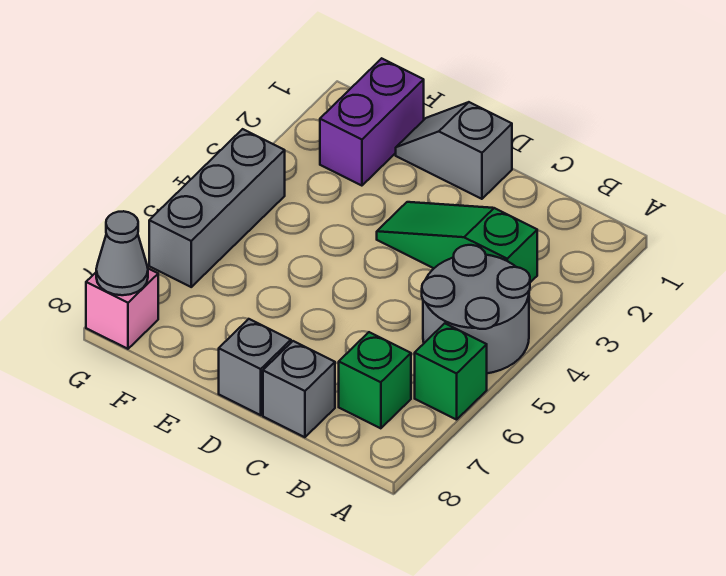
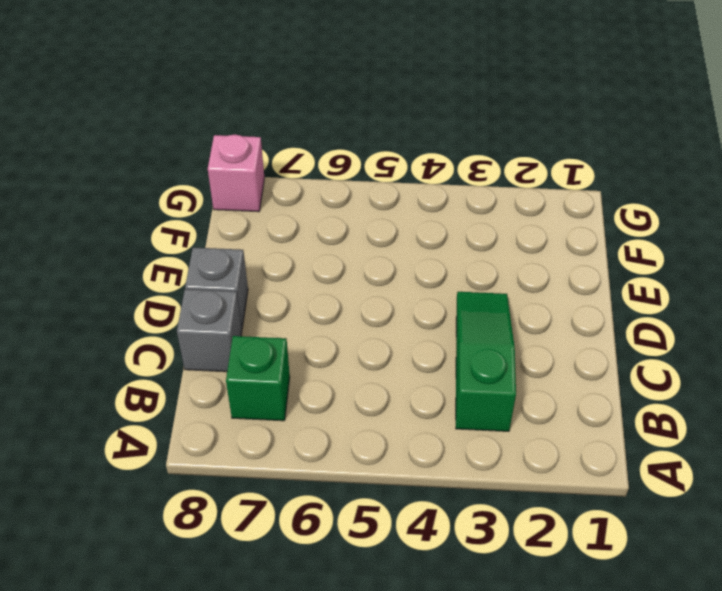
none -> grey 2x2 round brick [422,245,530,373]
none -> green 1x1 brick [415,323,487,420]

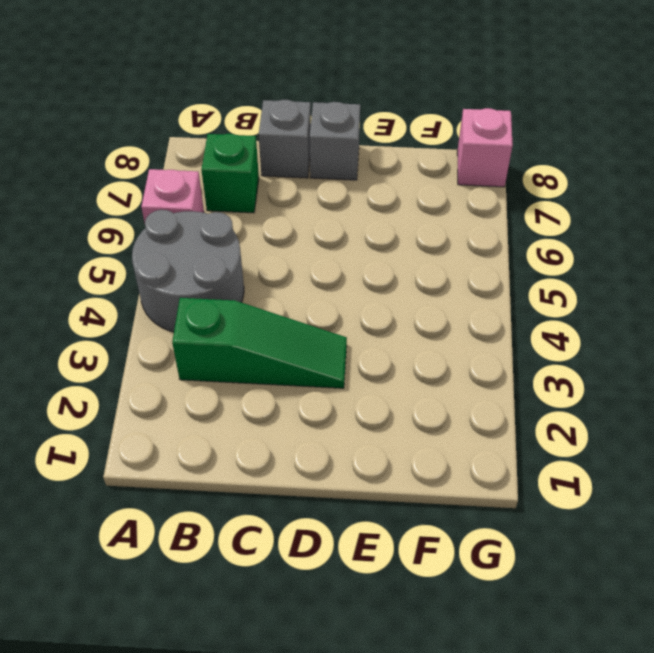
pink 1x1 brick [141,169,204,223] -> green 1x1 brick [415,323,487,420]
none -> grey 1x2 slope [396,102,512,199]
none -> purple 1x2 brick [320,58,424,186]

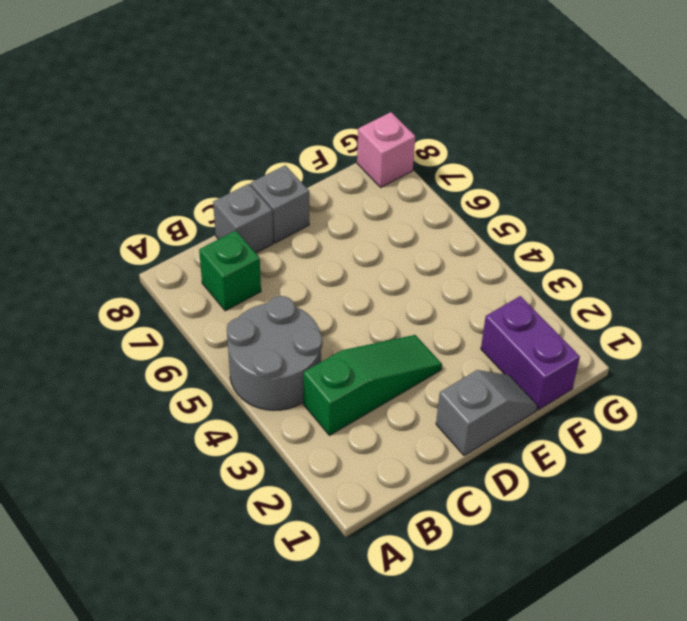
none -> green 1x1 brick [415,323,487,420]
none -> grey 1x3 brick [149,129,285,287]

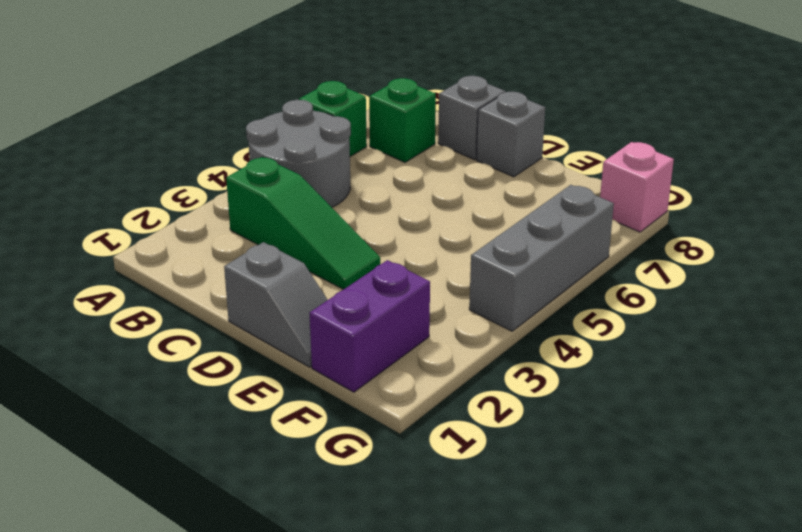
none -> grey 1x1 cone [96,211,148,295]

